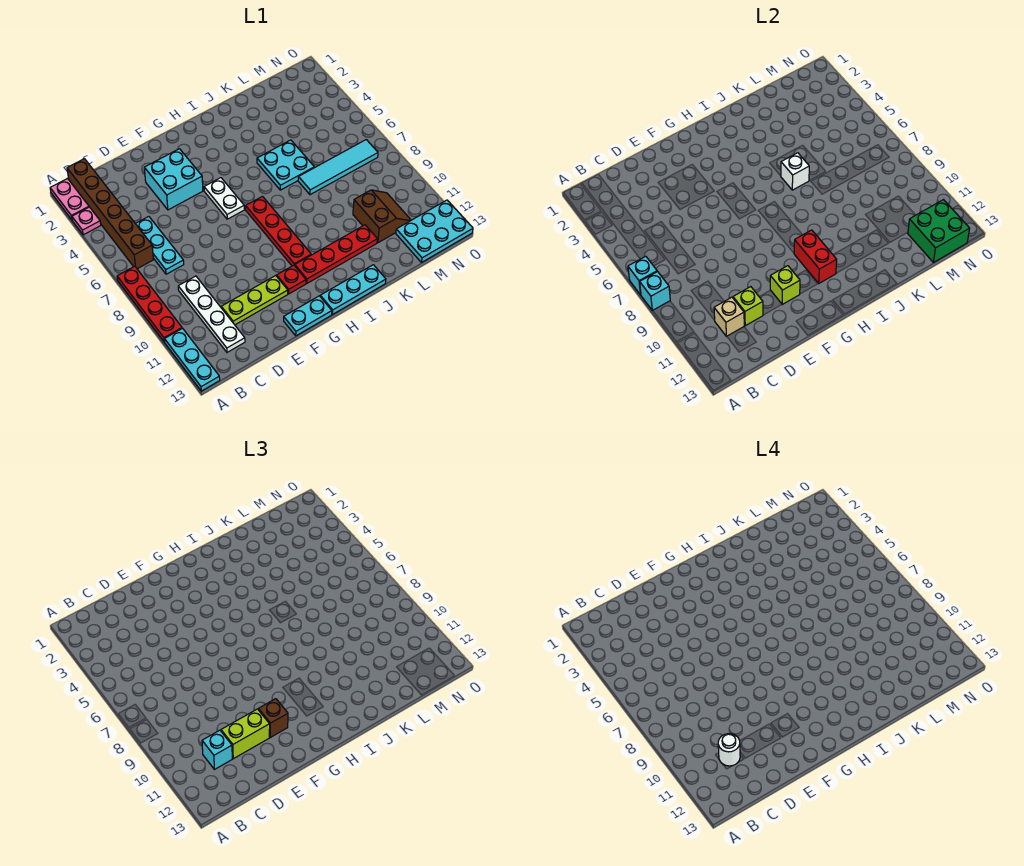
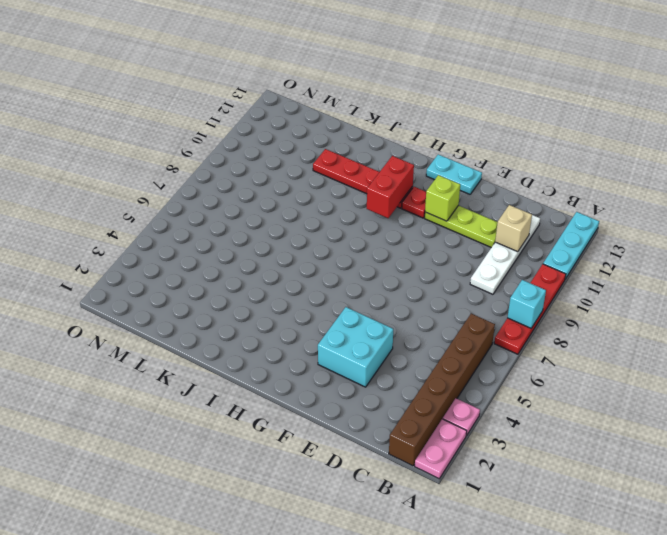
none -> cyan 1x3 plate [135,217,184,274]
none -> white 1x2 plate [204,178,244,219]
none -> red 1x4 plate [246,196,311,266]
none -> cyan 1x3 plate [320,265,386,314]

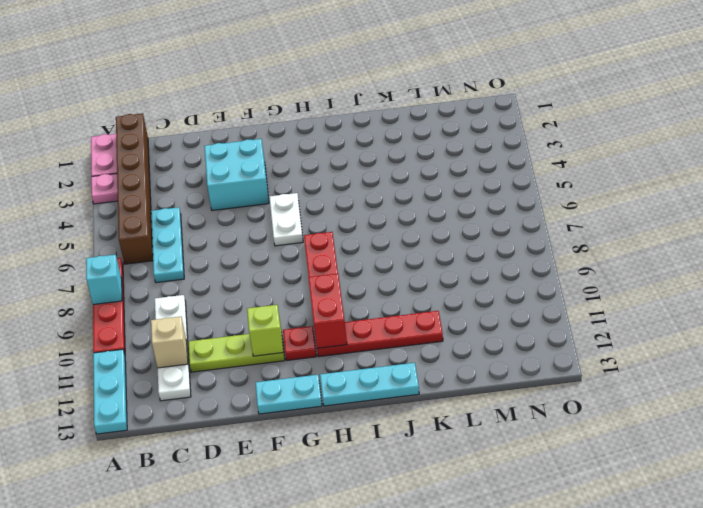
none -> cyan 2x2 plate [257,140,314,190]
none -> cyan 1x4 tile [298,140,378,195]
none -> brown 2x2 slope [353,190,411,243]
none -> cyan 2x3 plate [396,200,473,262]

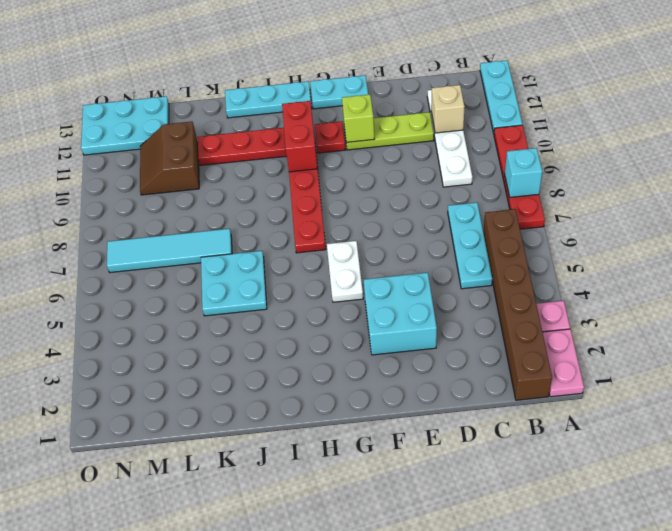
none -> cyan 1x1 brick [628,256,657,295]
none -> lime 1x1 brick [733,287,763,326]
none -> white 1x1 brick [781,153,809,190]
none -> green 2x2 brick [908,200,970,262]

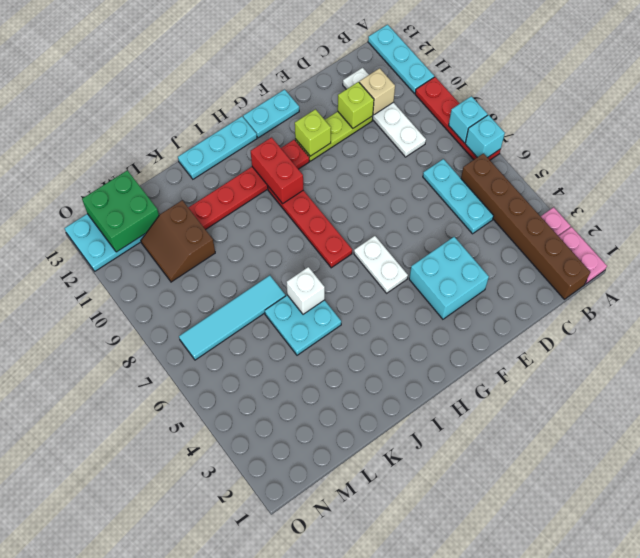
none -> cyan 1x1 brick [202,730,232,769]
none -> lime 1x2 brick [221,709,270,759]
none -> brown 1x1 brick [258,699,288,737]
none -> white 1x1 round brick [718,734,740,766]

